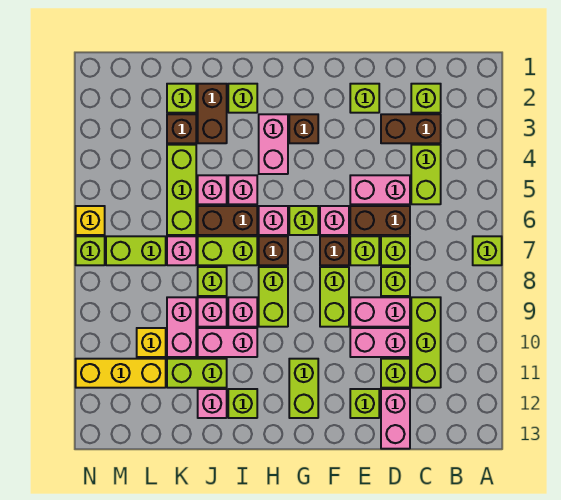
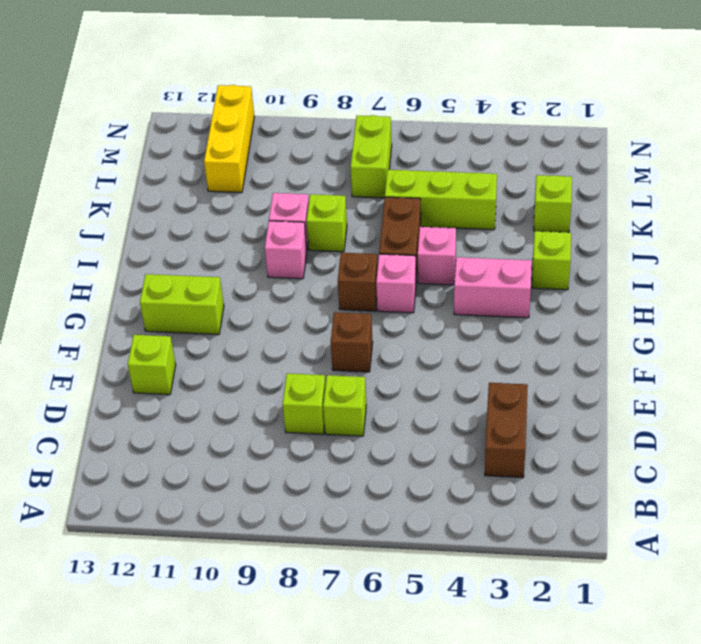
none -> lime 1x1 brick [473,236,502,265]
none -> lime 1x1 brick [411,84,441,113]
none -> lime 1x2 brick [411,145,441,204]
none -> lime 1x3 brick [411,297,441,388]

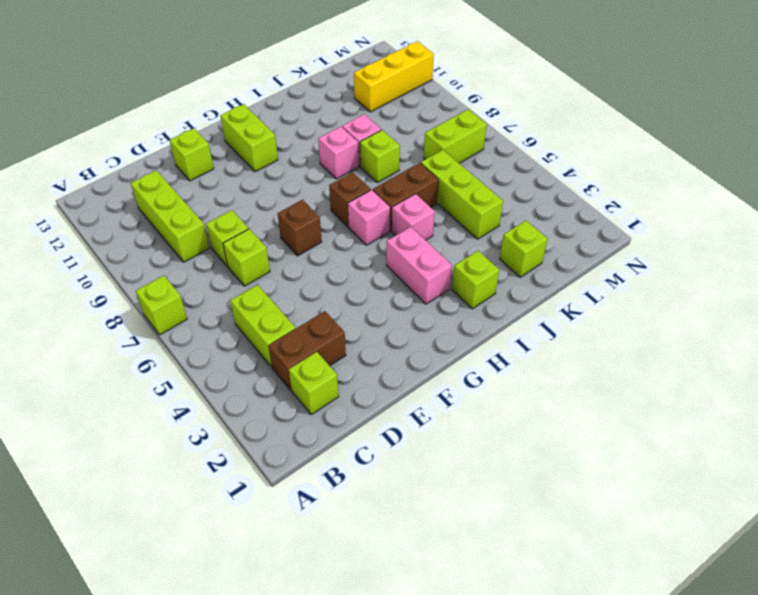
none -> pink 1x2 brick [350,175,410,204]
none -> brown 1x2 brick [350,206,410,235]
none -> pink 1x2 brick [350,297,410,327]
none -> pink 1x2 brick [350,328,410,357]

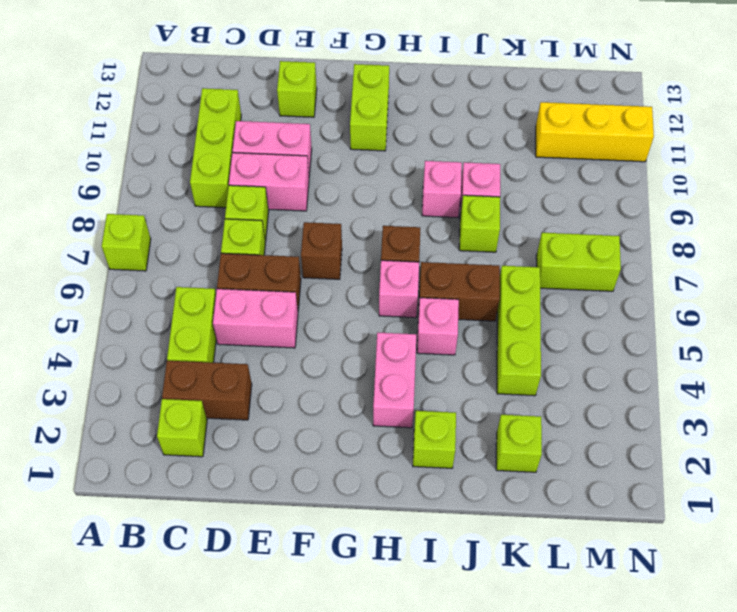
none -> lime 1x1 brick [381,359,410,388]
none -> pink 1x2 brick [381,389,410,449]
none -> lime 1x1 brick [350,84,379,113]
none -> lime 1x1 brick [350,236,379,265]

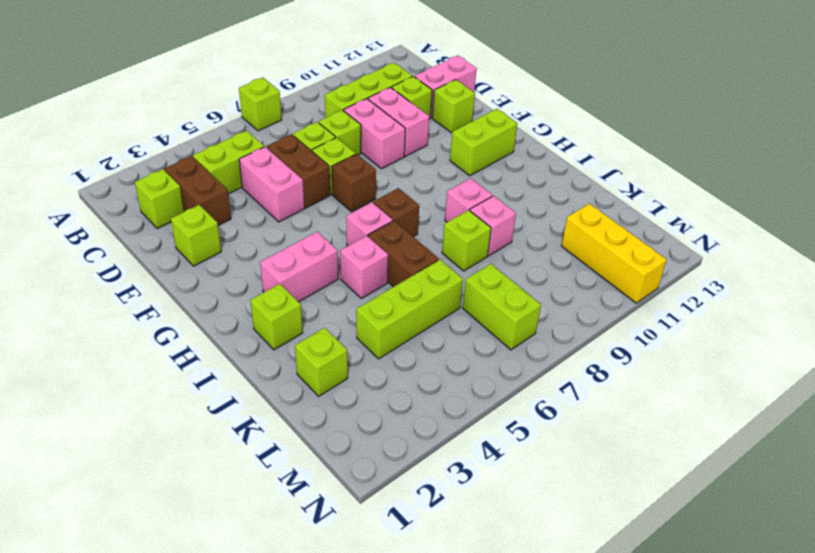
none -> pink 1x1 brick [320,206,349,235]
none -> lime 1x2 brick [320,267,349,327]
none -> brown 1x1 brick [289,114,318,143]
none -> lime 1x1 brick [289,206,318,235]

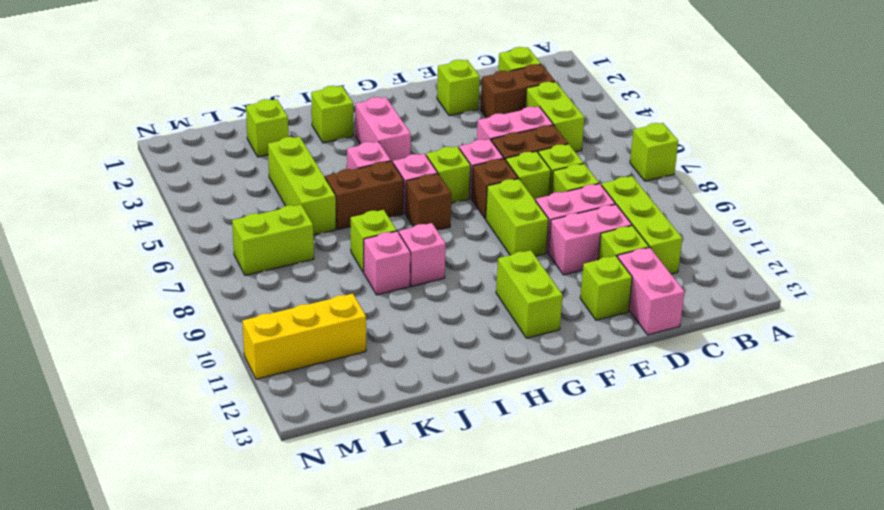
none -> brown 1x1 brick [289,114,318,143]
none -> lime 1x2 brick [259,267,288,327]
none -> lime 1x2 brick [198,236,257,265]
none -> pink 1x2 brick [198,328,257,357]

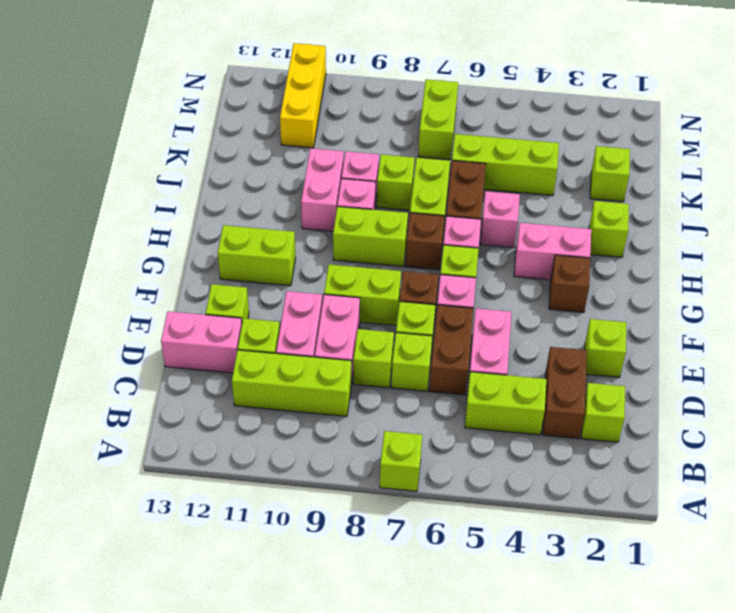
none -> lime 1x1 brick [228,389,257,418]
none -> brown 1x2 brick [198,84,227,143]
none -> pink 1x1 brick [198,175,227,204]
none -> lime 1x2 brick [167,359,227,388]

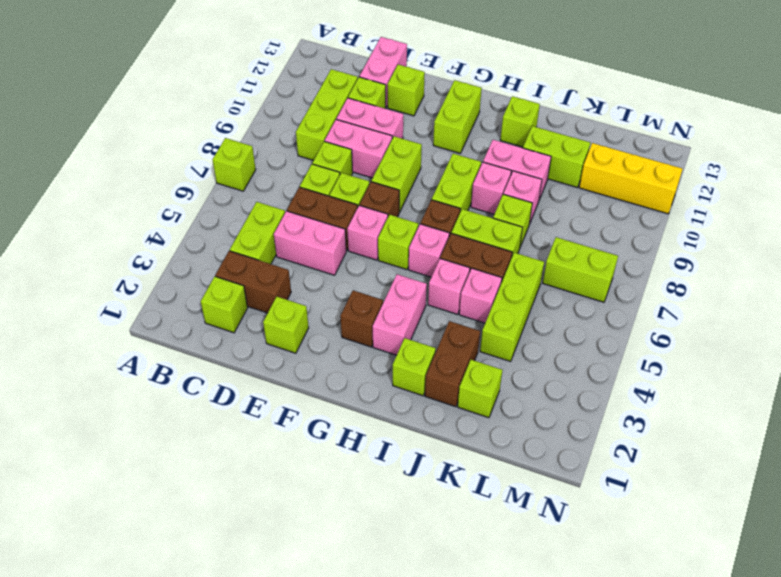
none -> pink 1x1 brick [198,389,227,418]
none -> brown 1x1 brick [167,114,196,143]
none -> pink 1x1 brick [167,236,196,265]
none -> pink 1x2 brick [167,297,196,357]

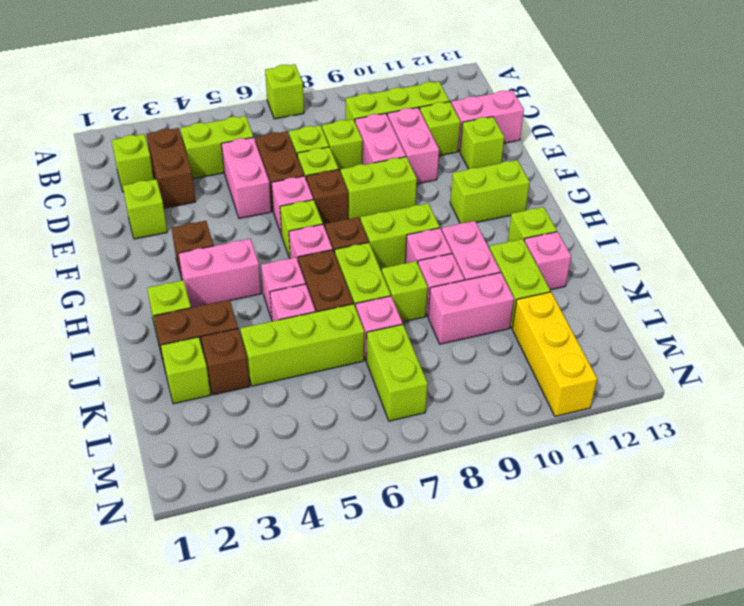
none -> yellow 1x1 brick [137,328,166,357]
none -> yellow 1x1 brick [76,206,105,235]
none -> lime 1x1 brick [76,236,105,265]

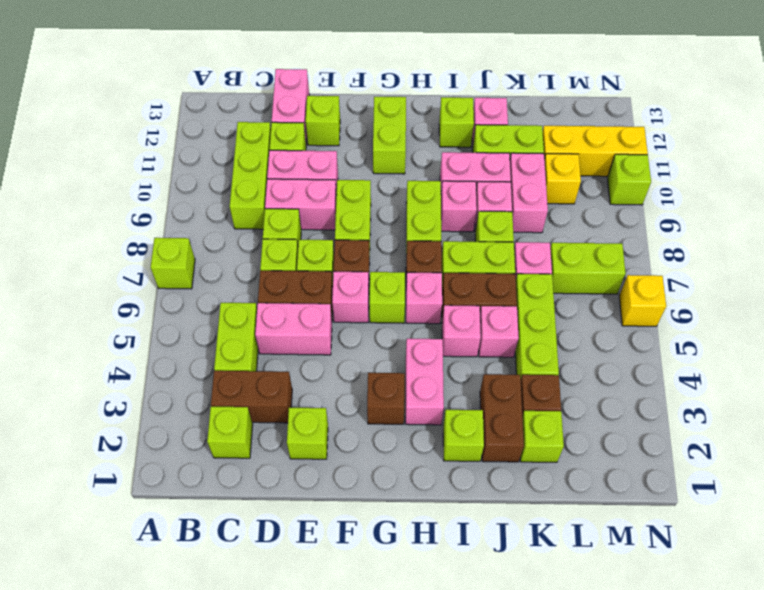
lime 1x1 brick [607,154,651,205] -> lime 1x1 brick moved to [76,236,105,265]

